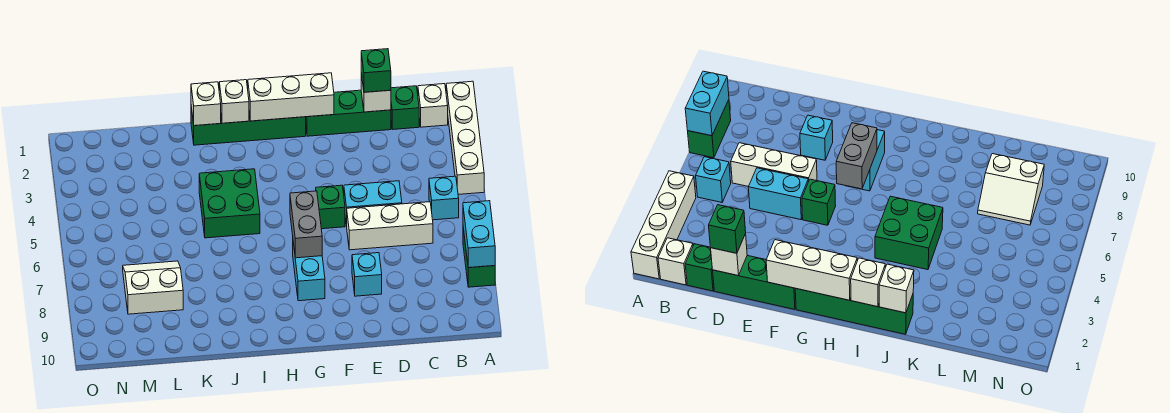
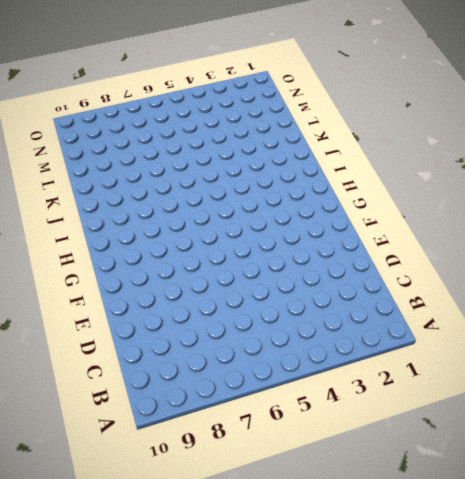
none -> white 1x4 brick [446,81,484,194]
none -> green 1x2 brick [463,228,495,287]
none -> white 1x1 brick [418,84,448,127]

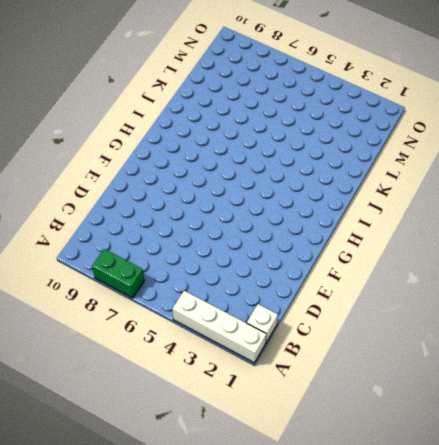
none -> cyan 1x1 brick [429,176,459,220]
none -> green 1x1 brick [391,86,419,129]
none -> white 1x3 brick [347,202,433,250]

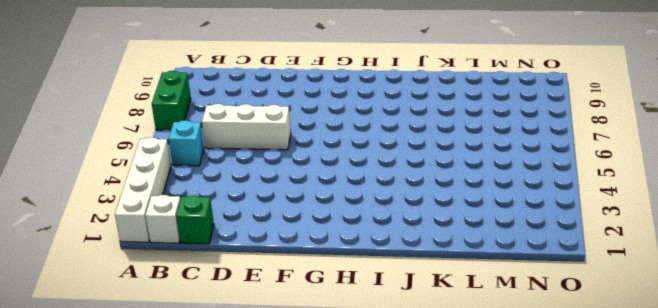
none -> green 1x3 brick [306,90,391,136]
none -> cyan 1x2 brick [344,181,402,226]
none -> cyan 1x1 brick [352,253,382,296]

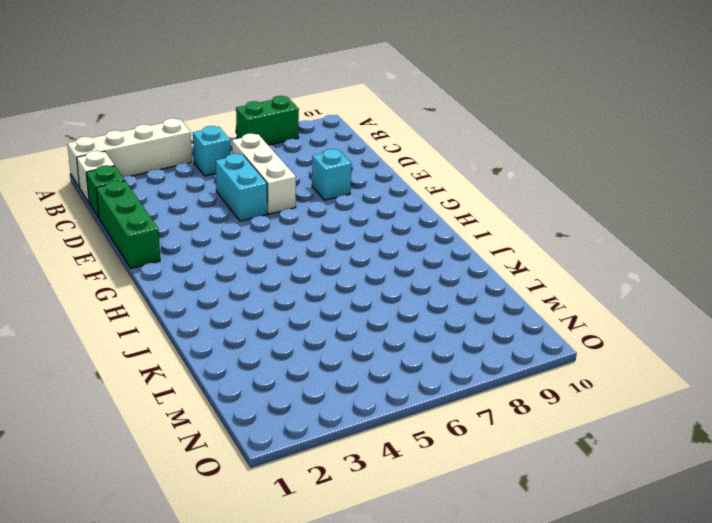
none -> green 1x1 brick [316,185,345,229]
none -> green 1x4 brick [191,107,306,145]
none -> cyan 1x2 brick [293,243,325,301]

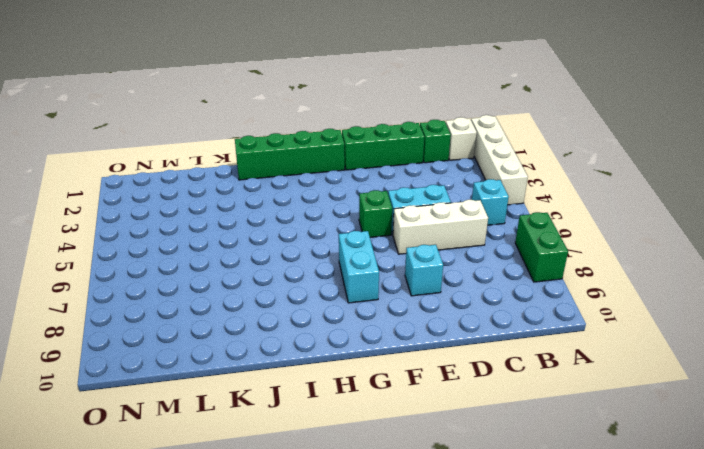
none -> green 2x2 brick [199,169,260,238]
none -> white 2x2 slope [123,261,183,314]
none -> cyan 1x2 brick [463,201,495,268]

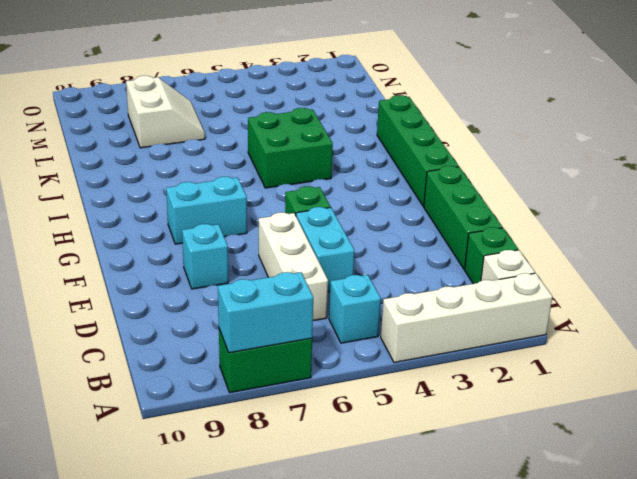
none -> white 1x1 brick [361,73,391,112]
none -> white 1x3 brick [248,73,334,121]
none -> grey 1x2 brick [290,191,322,258]

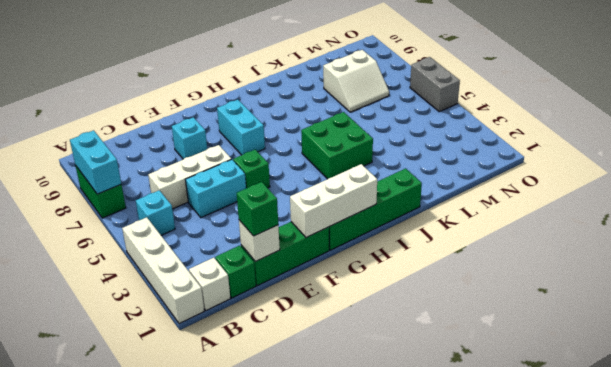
grey 1x2 brick [410,57,460,112] -> grey 1x2 brick moved to [290,191,322,258]
none -> white 1x1 brick [219,80,249,123]
none -> white 1x1 brick [191,82,221,126]

